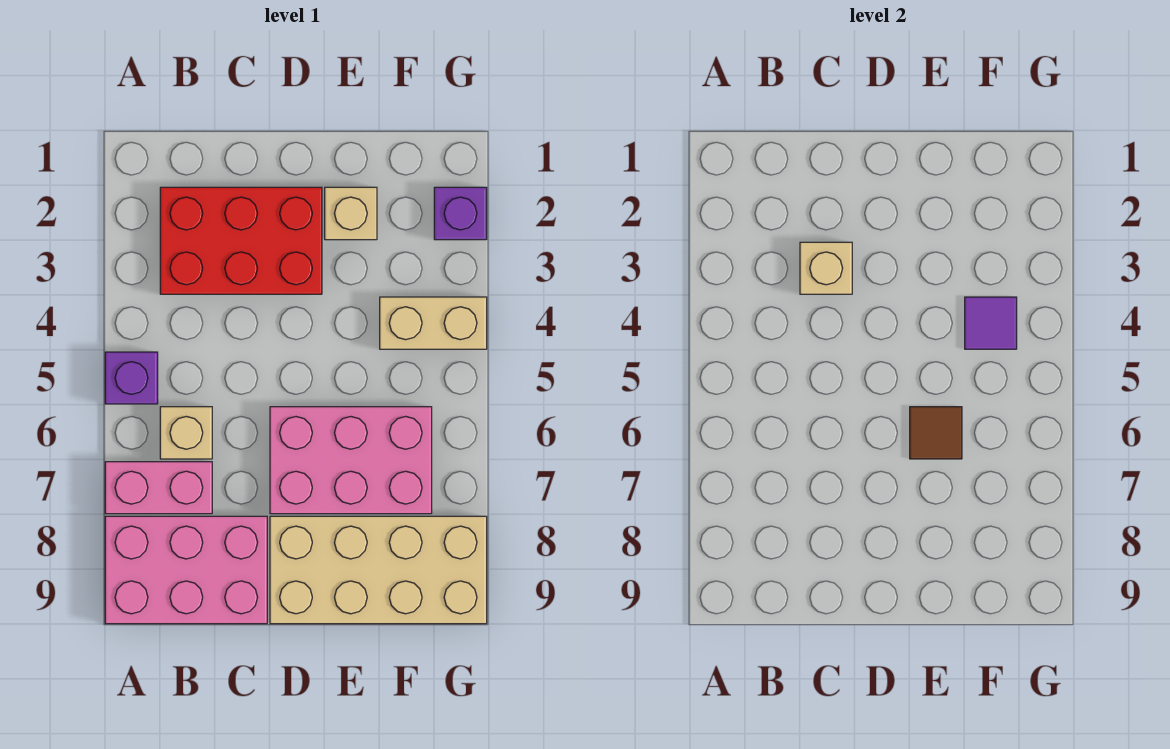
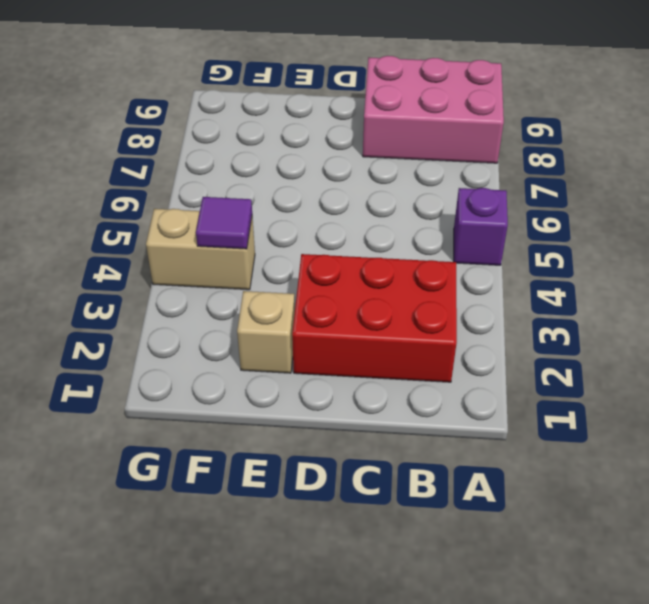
none -> pink 1x2 brick [105,462,212,514]
none -> tan 1x1 brick [160,407,212,459]
none -> pink 2x3 brick [270,407,432,514]

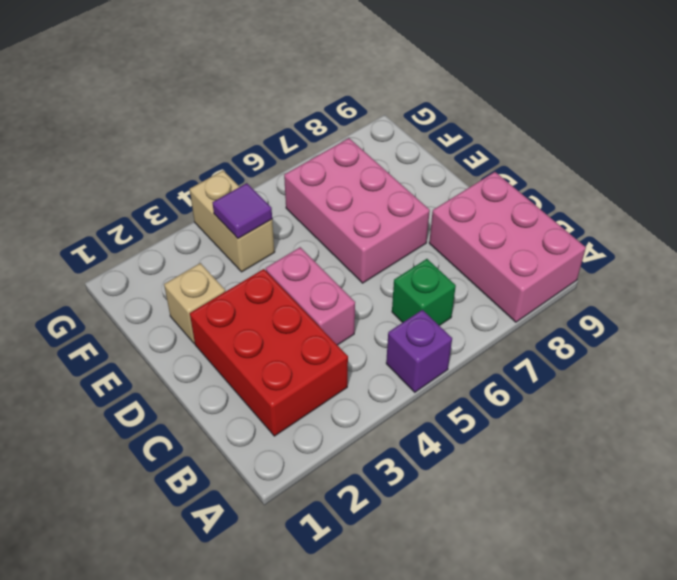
green 1x1 brick [392,259,456,326] -> tan 1x1 brick [160,407,212,459]
pink 1x2 brick [266,247,355,345] -> pink 1x2 brick moved to [105,462,212,514]
none -> tan 2x4 brick [270,516,487,624]
none -> purple 1x1 brick [434,187,487,240]
none -> tan 1x1 brick [800,242,852,294]

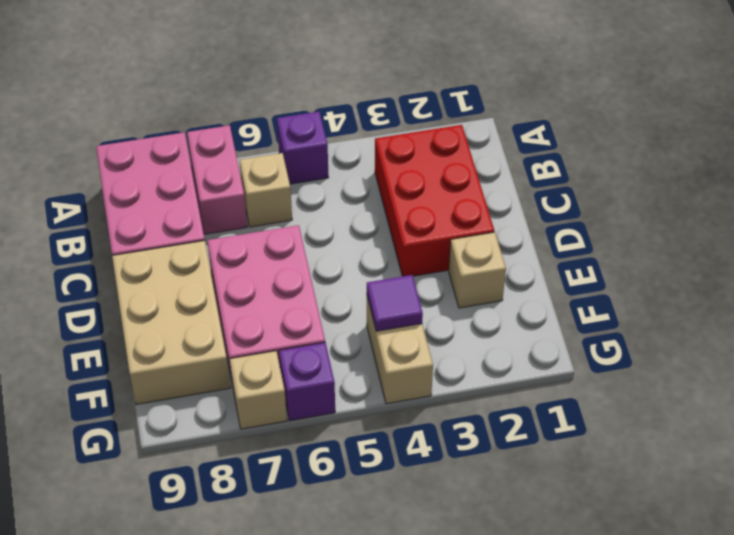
tan 2x3 brick [112,241,230,404] -> tan 2x4 brick [270,516,487,624]
purple 1x1 brick [279,342,335,421] -> purple 1x1 brick moved to [434,187,487,240]
tan 1x1 brick [230,351,287,429] -> tan 1x1 brick moved to [800,242,852,294]
none -> brown 1x1 tile [910,407,962,459]

